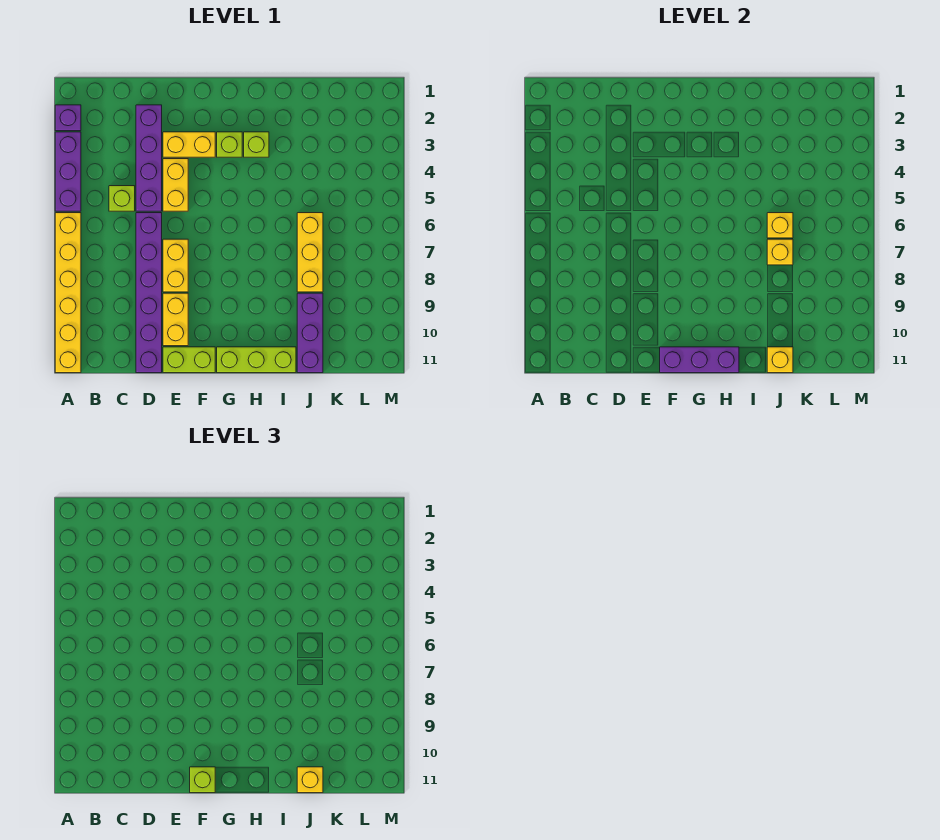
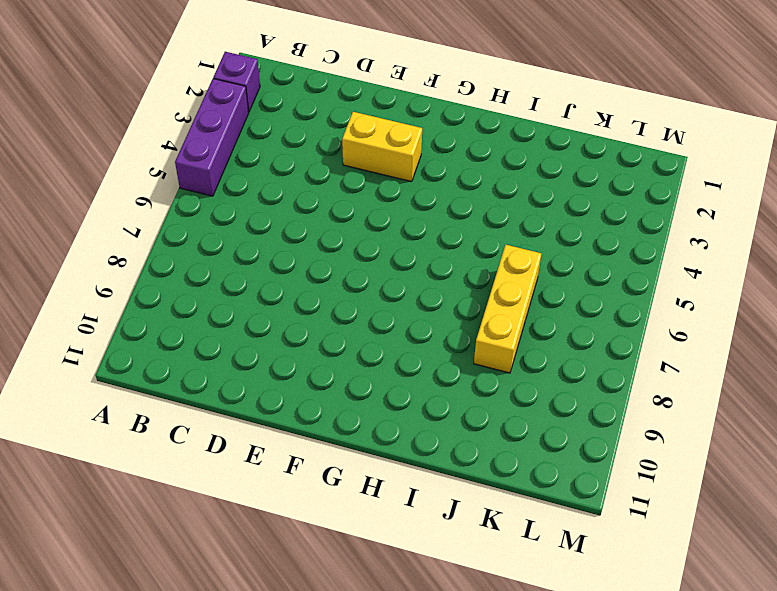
none -> yellow 1x6 brick [55,213,81,373]
none -> lime 1x1 brick [109,186,135,211]
none -> purple 1x4 brick [136,105,162,211]

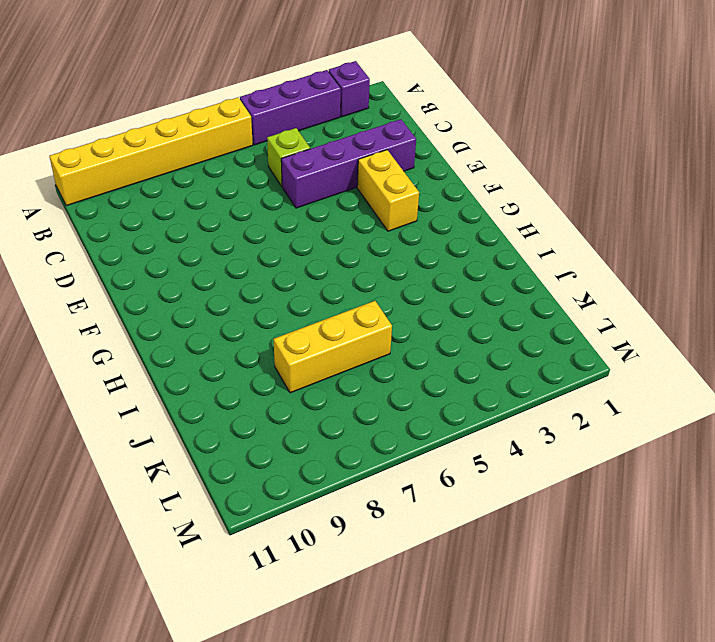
none -> purple 1x6 brick [136,213,162,373]
none -> yellow 1x2 brick [163,159,188,211]
none -> yellow 1x2 brick [163,239,188,292]

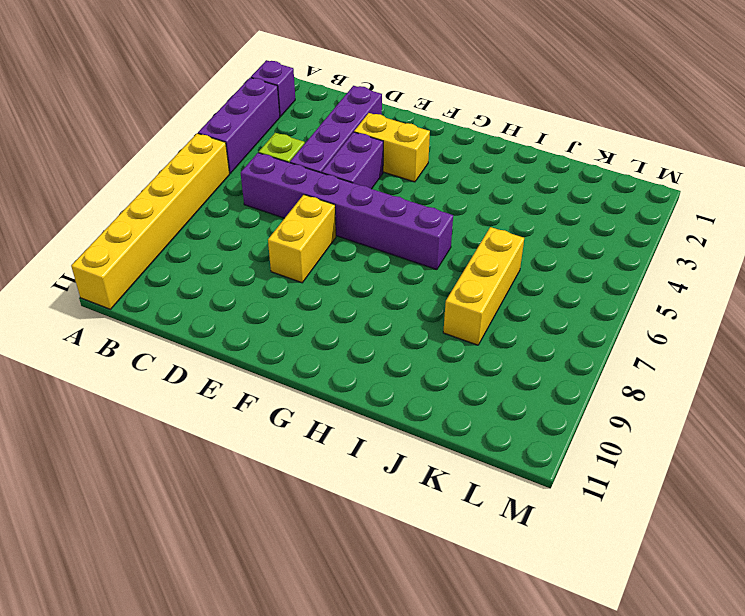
purple 1x6 brick [241,153,453,270] -> purple 1x6 brick turned to [136,213,162,373]
purple 1x2 brick [322,132,383,189] -> yellow 1x2 brick [163,159,188,211]
none -> yellow 1x2 brick [163,293,188,346]
none -> lime 1x2 brick [163,347,215,373]
none -> lime 1x1 brick [217,132,242,157]

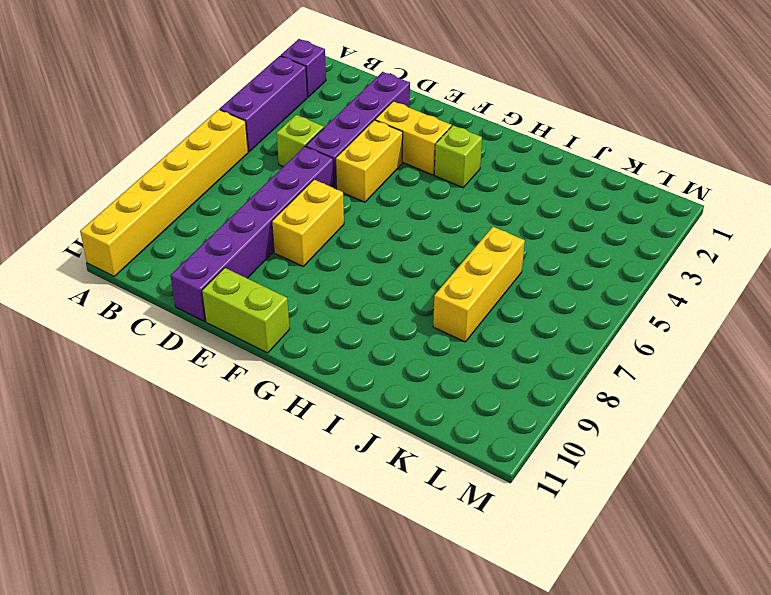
none -> yellow 1x2 brick [163,293,188,346]
none -> lime 1x3 brick [217,347,296,373]
none -> lime 1x1 brick [244,132,269,157]

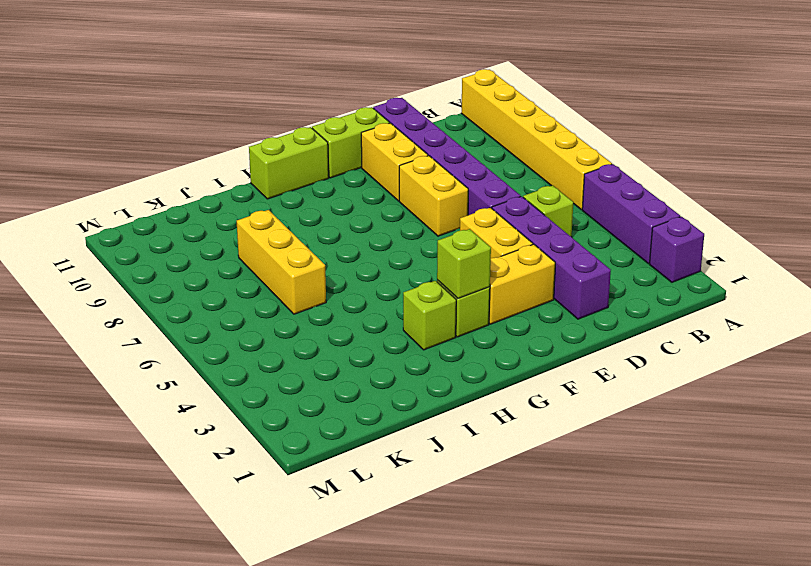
lime 1x1 brick [437,229,491,298] -> lime 1x1 brick moved to [190,767,215,793]
lime 1x2 brick [249,127,329,199] -> lime 1x3 brick [217,347,296,373]
none -> purple 1x3 brick [297,293,323,373]
none -> purple 1x3 brick [660,347,739,373]
none -> yellow 1x1 brick [767,213,793,238]

